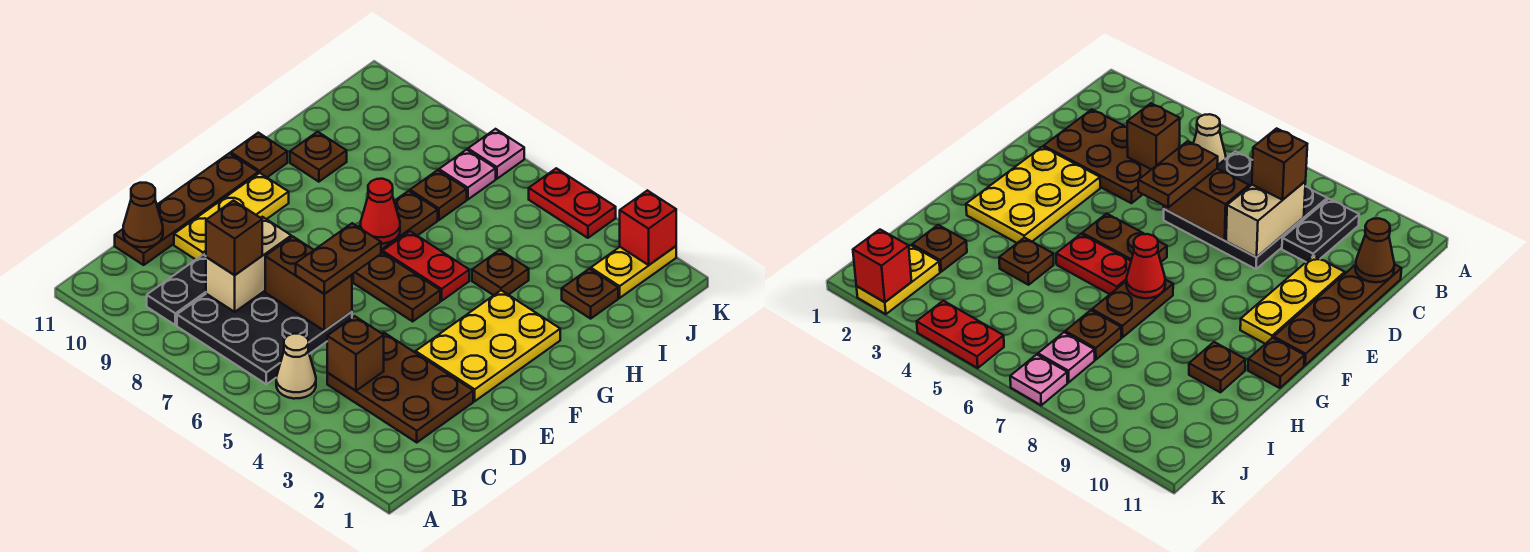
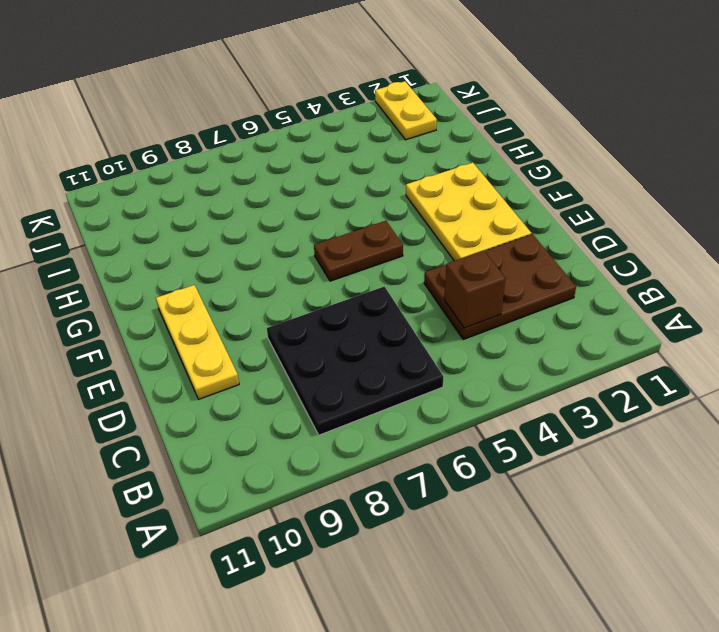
none -> tan 1x1 cone [276,334,316,399]
none -> black 1x2 plate [147,255,206,325]
none -> brown 1x4 plate [115,153,258,265]

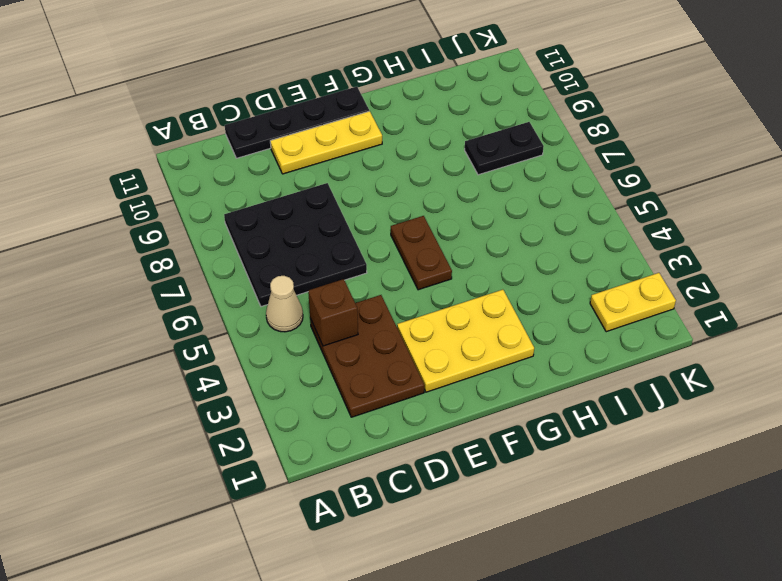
black 1x4 plate [225,87,369,158] -> brown 1x4 plate [115,153,258,265]
black 1x2 plate [465,122,544,175] -> black 1x2 plate moved to [147,255,206,325]
none -> red 1x2 plate [382,231,469,301]
none -> brown 1x2 plate [358,191,438,252]
none -> brown 1x1 plate [231,133,287,177]

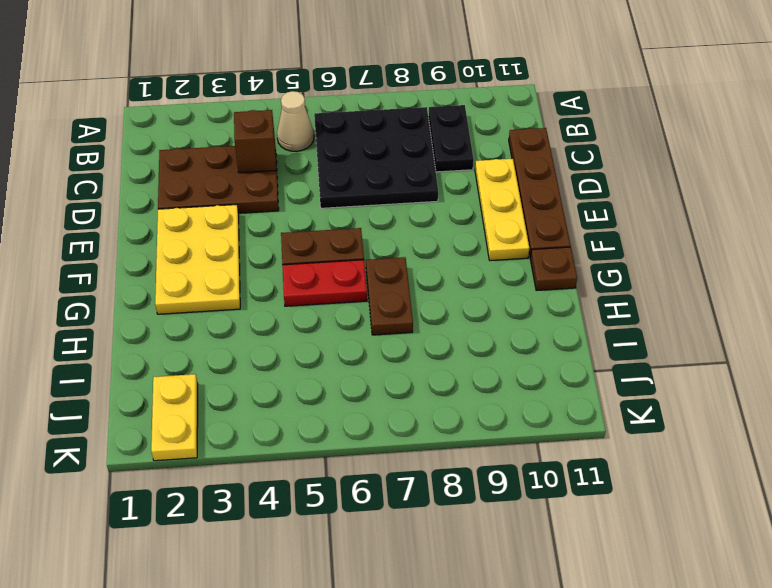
none -> brown 1x1 plate [472,250,529,295]
none -> brown 1x1 plate [290,132,347,182]
none -> brown 1x1 plate [562,269,618,319]

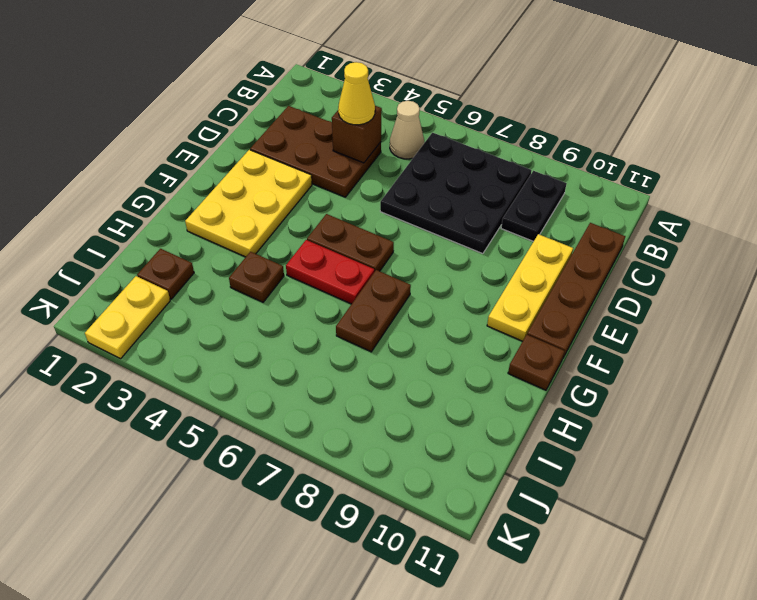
yellow 1x1 cone [338,62,375,125] -> none
none -> brown 1x1 plate [290,132,347,182]
none -> brown 1x1 plate [410,170,467,220]
none -> pink 1x1 plate [439,150,496,199]

